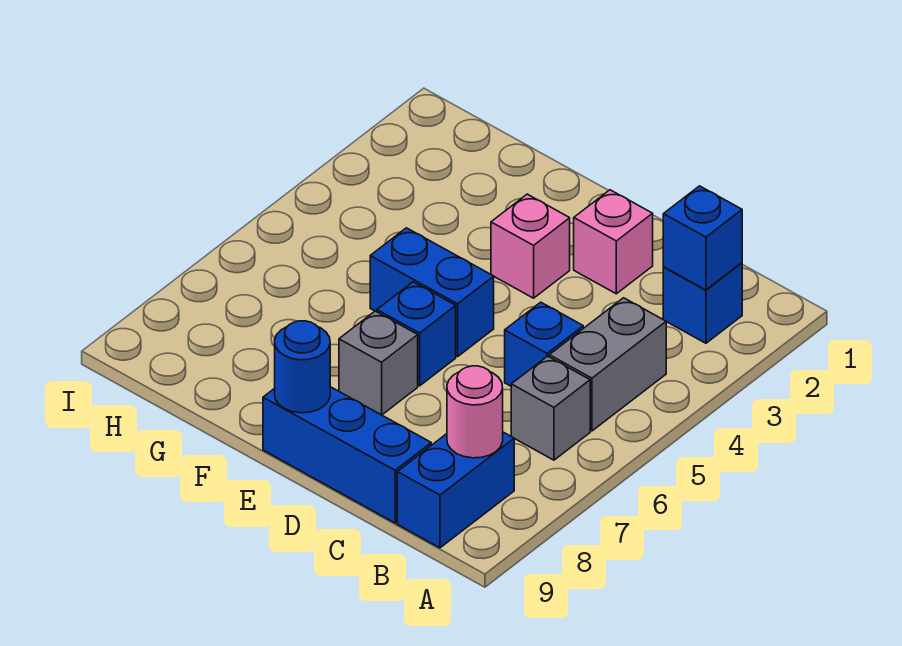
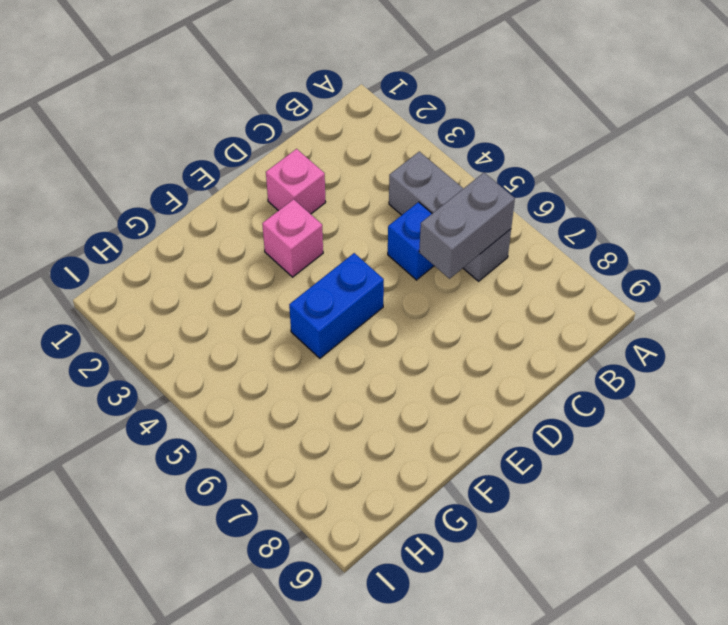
grey 1x2 brick [419,173,515,279] -> none
none -> blue 1x1 brick [663,263,742,343]
none -> blue 1x2 brick [397,432,514,548]
none -> blue 1x3 brick [263,387,431,523]

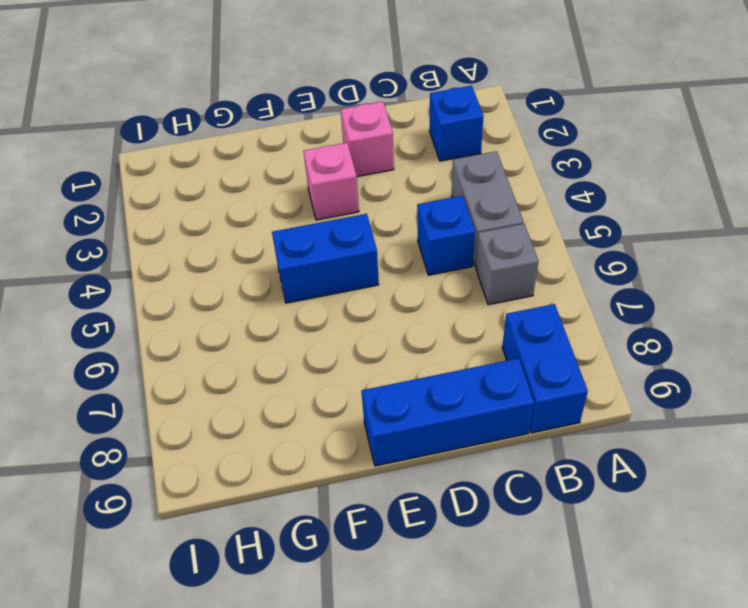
none -> blue 1x1 brick [377,282,456,386]
none -> grey 1x1 brick [339,311,418,415]
none -> blue 1x1 brick [663,186,742,290]

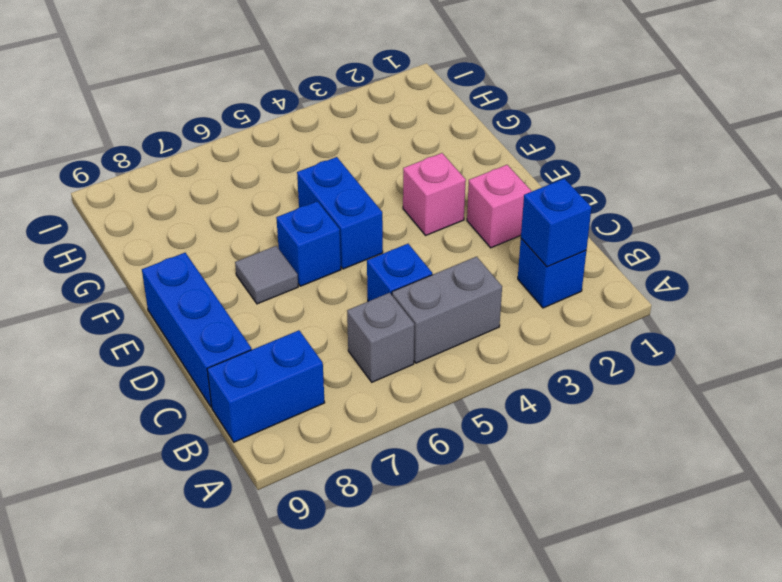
grey 1x1 tile [235,246,298,304] -> grey 1x1 brick [339,311,418,415]
none -> pink 1x1 round brick [447,366,503,458]
none -> blue 1x1 round brick [275,321,330,413]

